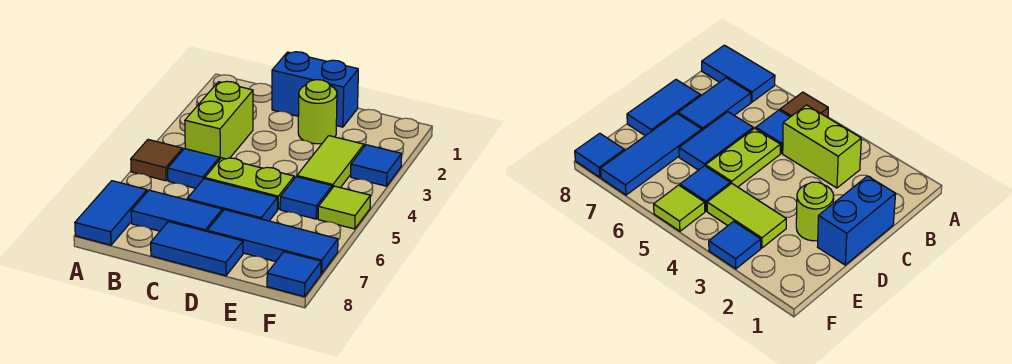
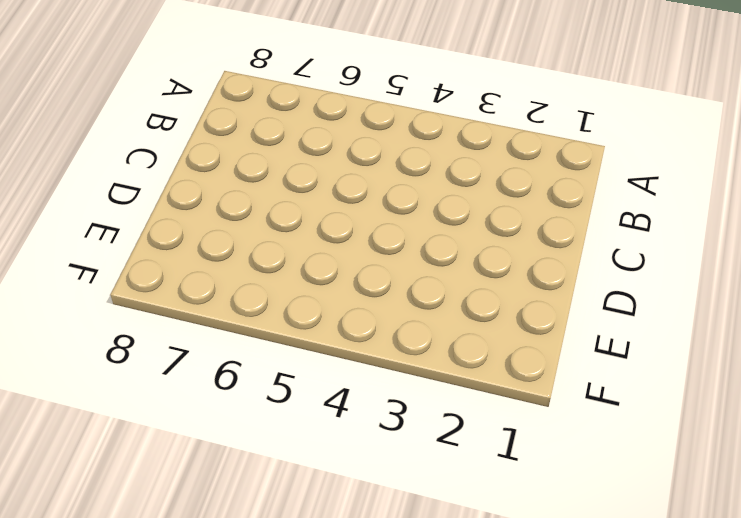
none -> brown 1x1 tile [131,140,183,181]
none -> blue 1x2 tile [75,181,147,245]
none -> lime 1x2 brick [185,81,253,159]

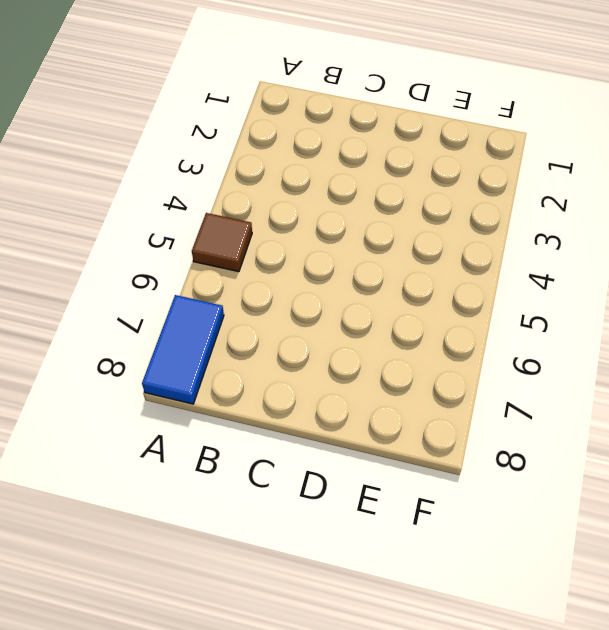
none -> lime 1x2 brick [185,81,253,159]
none -> blue 1x1 tile [168,149,220,188]
none -> blue 1x2 tile [131,190,222,231]

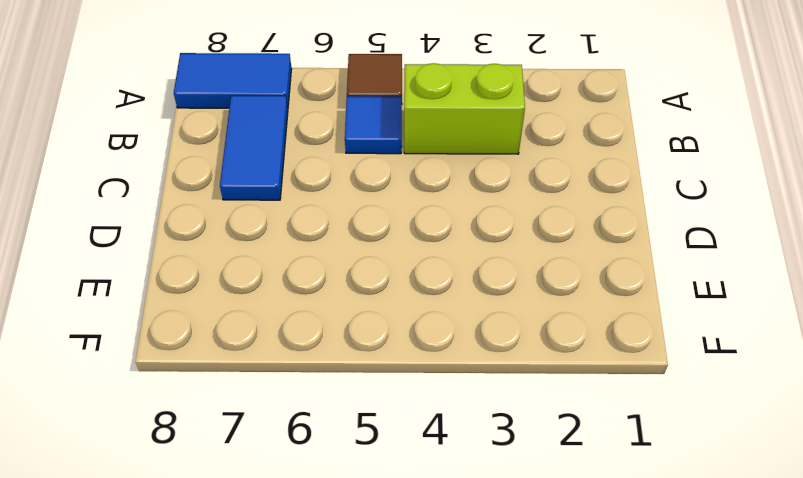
none -> blue 1x2 brick [272,52,358,127]
none -> lime 1x2 plate [205,158,294,209]
none -> blue 1x2 tile [187,179,278,221]

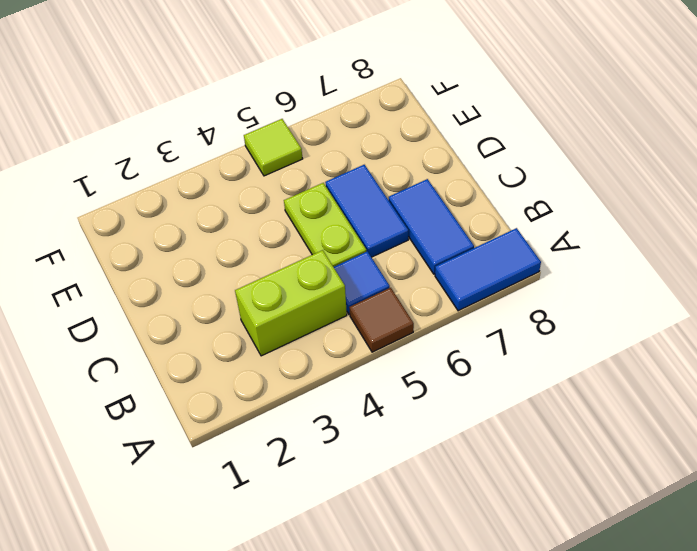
none -> blue 1x2 brick [272,52,358,127]
none -> blue 1x2 tile [151,221,243,276]
none -> lime 1x1 round brick [298,80,337,144]

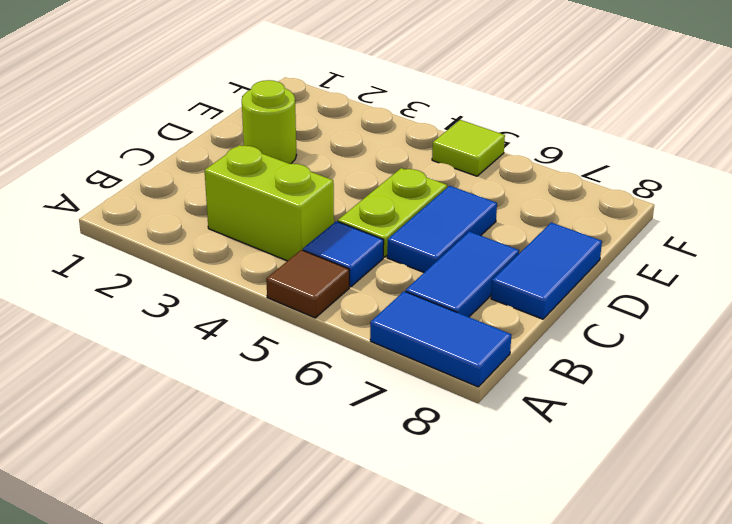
none -> blue 1x2 brick [272,52,358,127]
none -> blue 1x3 tile [207,210,338,274]
none -> lime 1x2 tile [297,136,364,188]

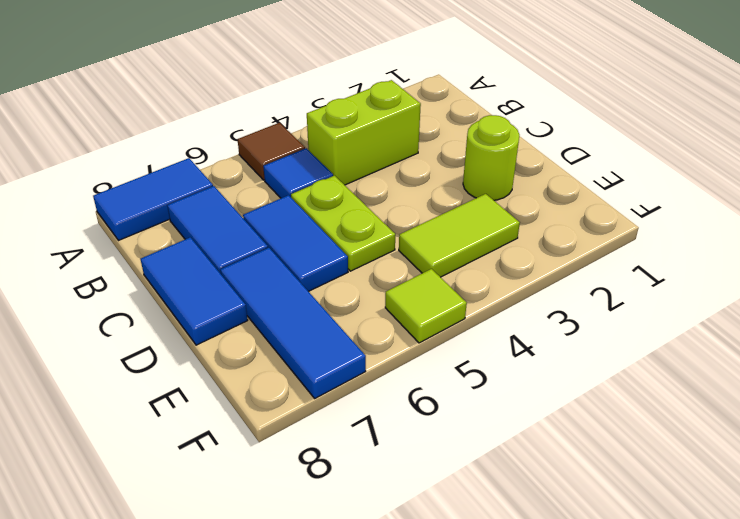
none -> blue 1x2 brick [272,52,358,127]
none -> blue 1x1 tile [280,177,332,219]
none -> blue 1x1 tile [351,145,402,186]

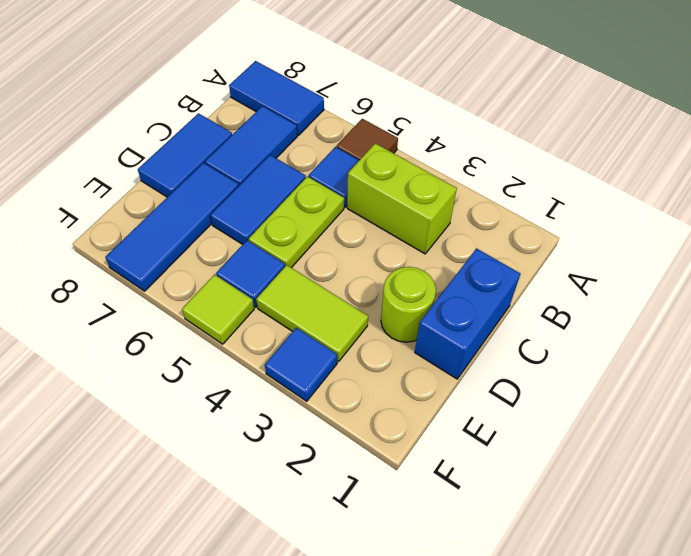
none -> blue 1x1 tile [267,252,321,297]

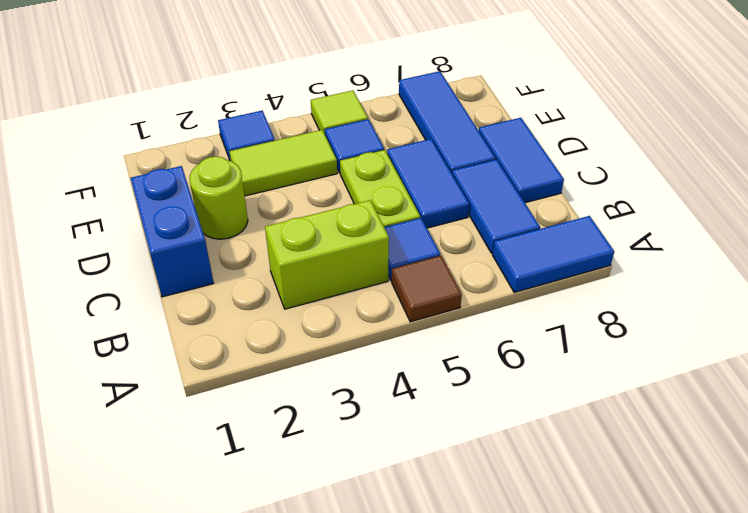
none -> blue 1x1 tile [267,252,321,297]

